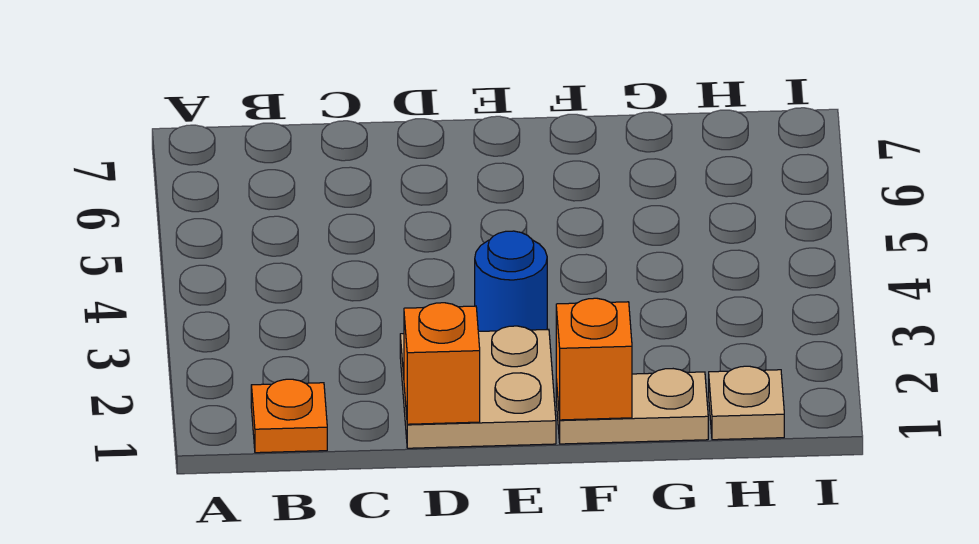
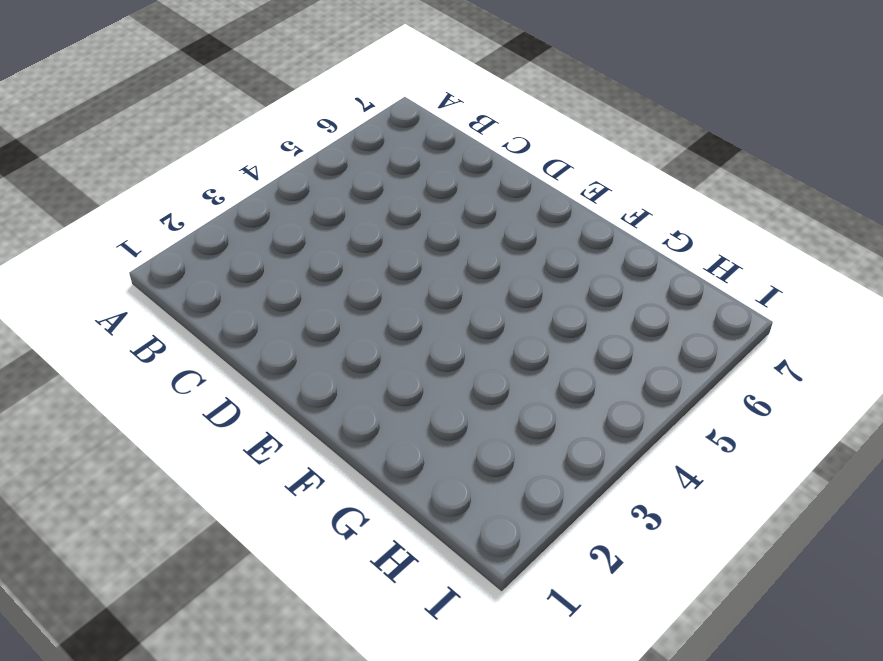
none -> orange 1x1 plate [251,379,327,453]
none -> tan 2x2 plate [400,326,556,448]

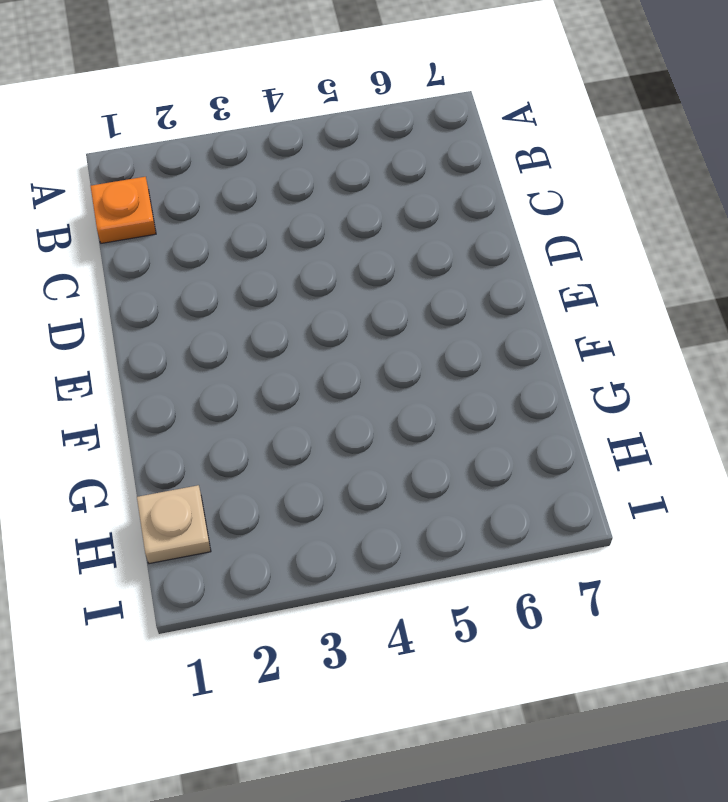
none -> tan 2x2 plate [400,326,556,448]
none -> blue 1x1 round brick [475,231,547,331]

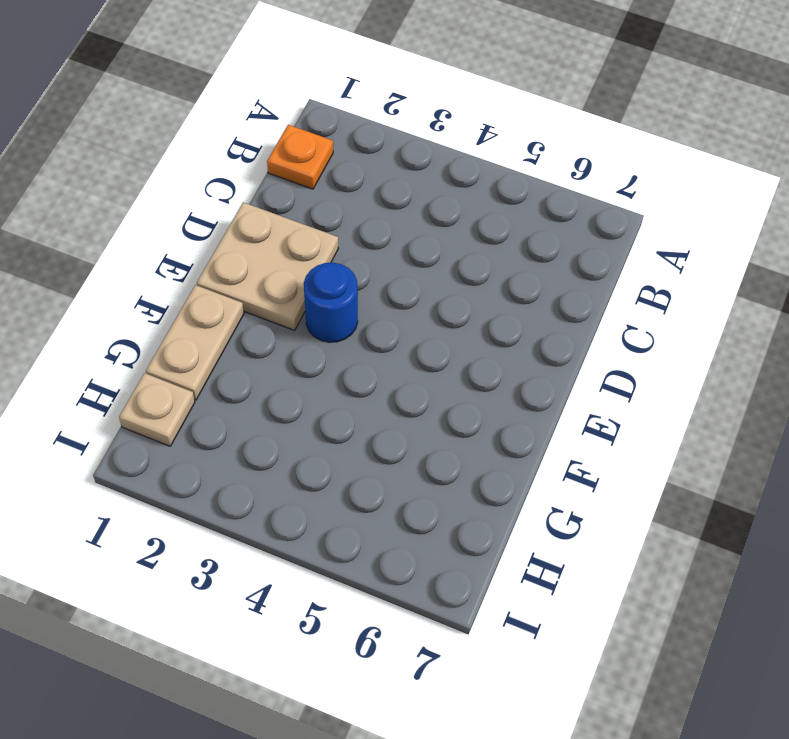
none -> orange 1x1 brick [404,303,480,424]
none -> orange 1x1 brick [556,298,632,420]

